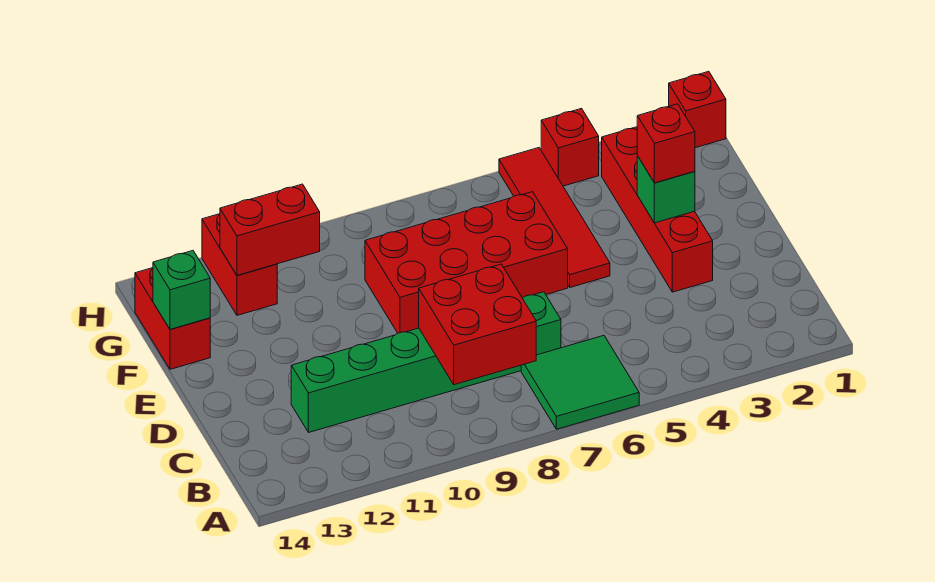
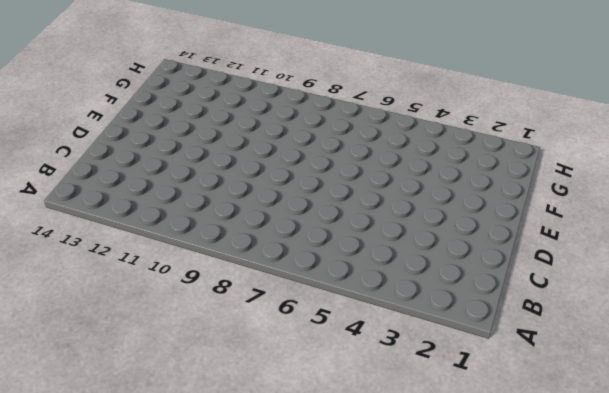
none -> green 2x2 tile [521,336,639,429]
none -> green 1x6 brick [291,292,561,432]
none -> red 1x4 brick [602,127,713,292]

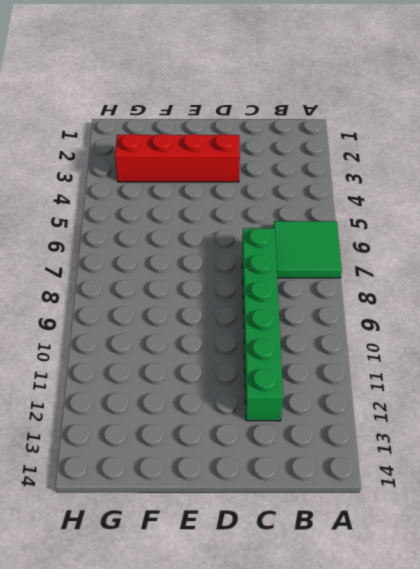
none -> red 1x4 tile [499,148,610,287]
none -> red 2x4 brick [365,192,568,333]
none -> red 1x2 brick [135,268,210,369]

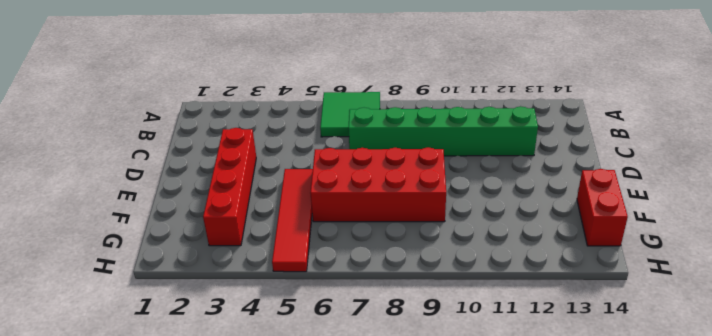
none -> red 1x2 brick [202,214,277,315]
none -> red 1x1 brick [669,71,726,148]
none -> red 1x1 brick [541,109,599,186]

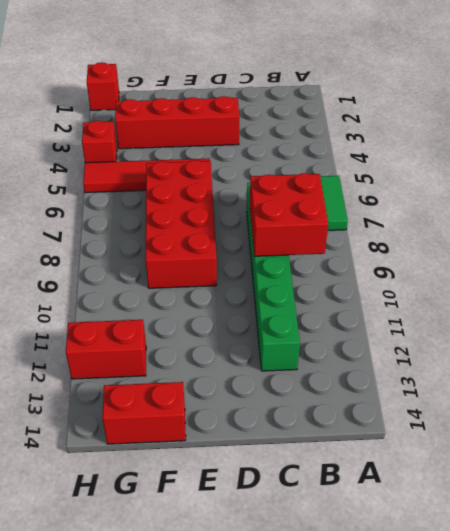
none -> green 1x1 brick [637,156,695,223]
none -> green 1x1 brick [153,251,210,329]
none -> red 1x2 brick [220,184,320,276]

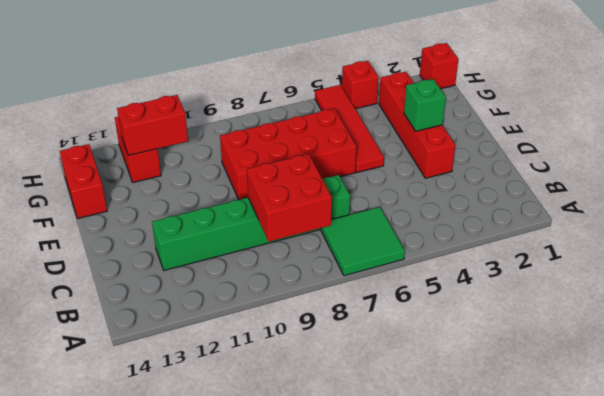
none -> green 1x1 brick [153,251,210,329]
none -> red 1x1 brick [637,104,695,183]

